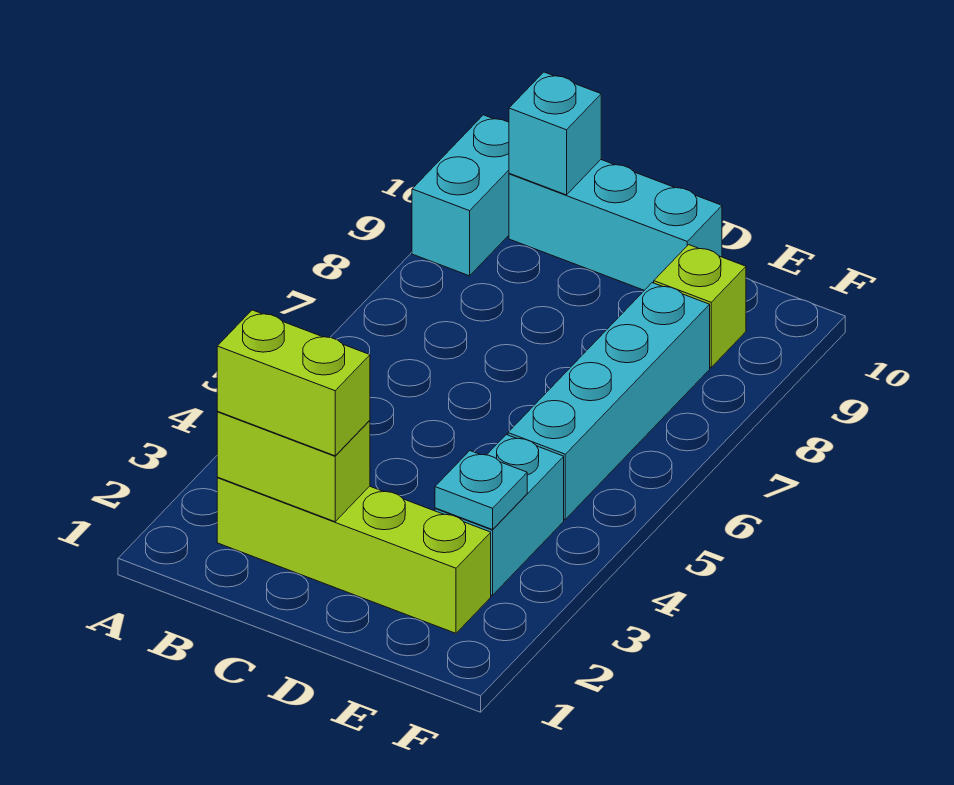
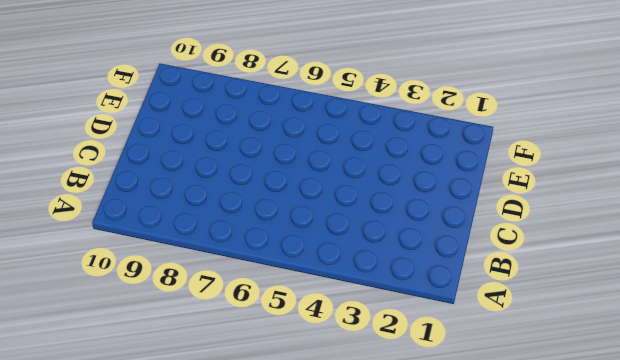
none -> cyan 1x2 brick [412,115,509,276]
none -> lime 1x4 brick [217,478,491,633]

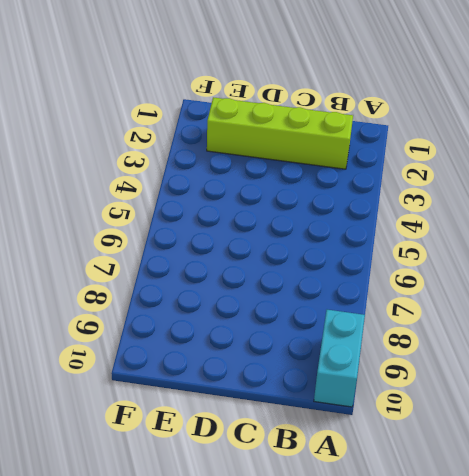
none -> cyan 1x3 brick [509,160,722,290]
none -> cyan 1x2 brick [435,435,564,595]

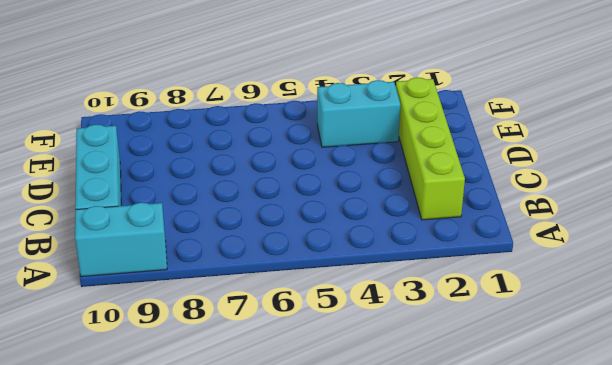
none -> cyan 1x4 brick [508,283,710,519]
none -> lime 1x1 brick [654,245,746,367]

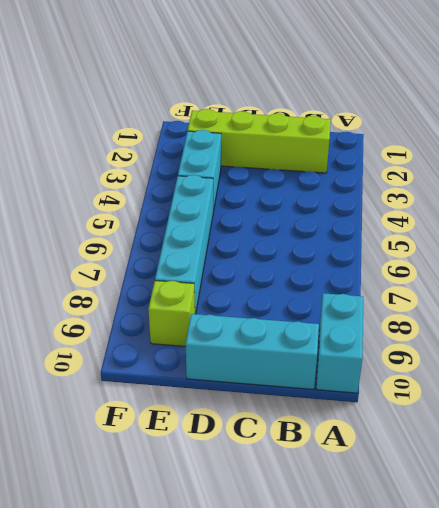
none -> lime 1x2 brick [217,412,370,522]
none -> cyan 1x1 brick [509,72,601,195]

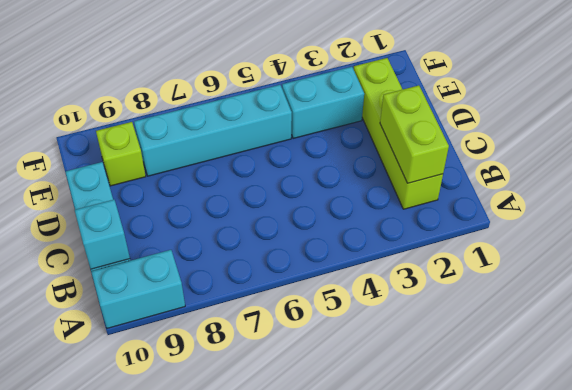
none -> cyan 1x1 plate [435,451,527,530]
none -> lime 1x2 brick [217,310,370,456]

